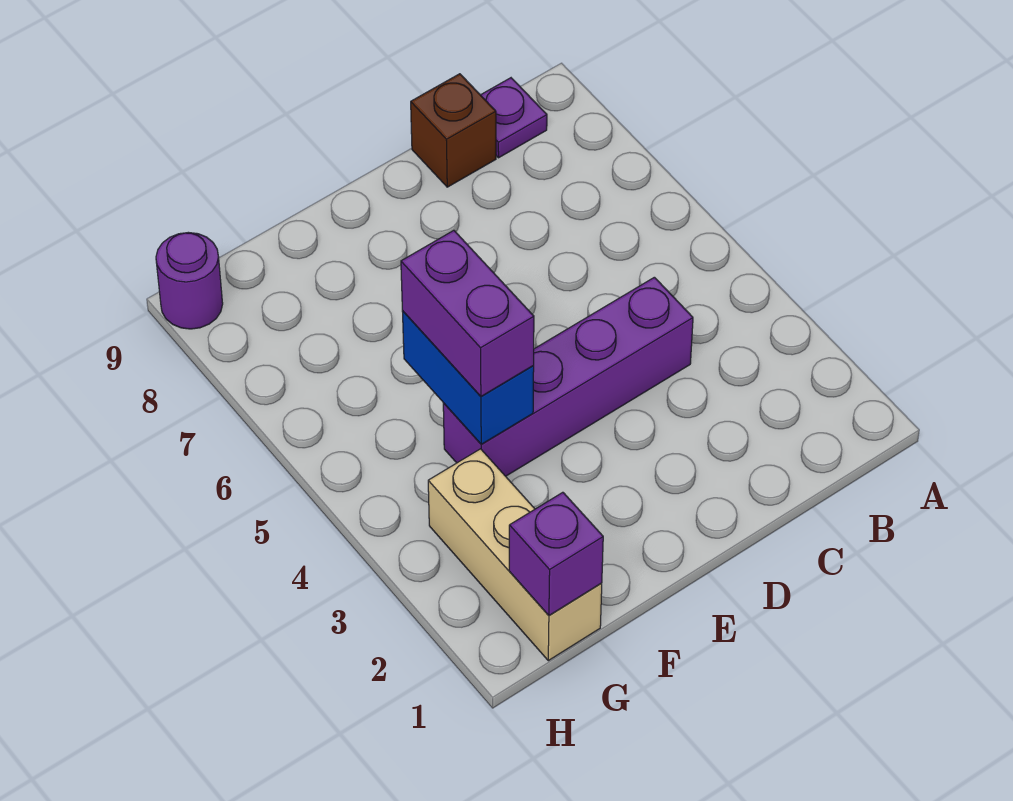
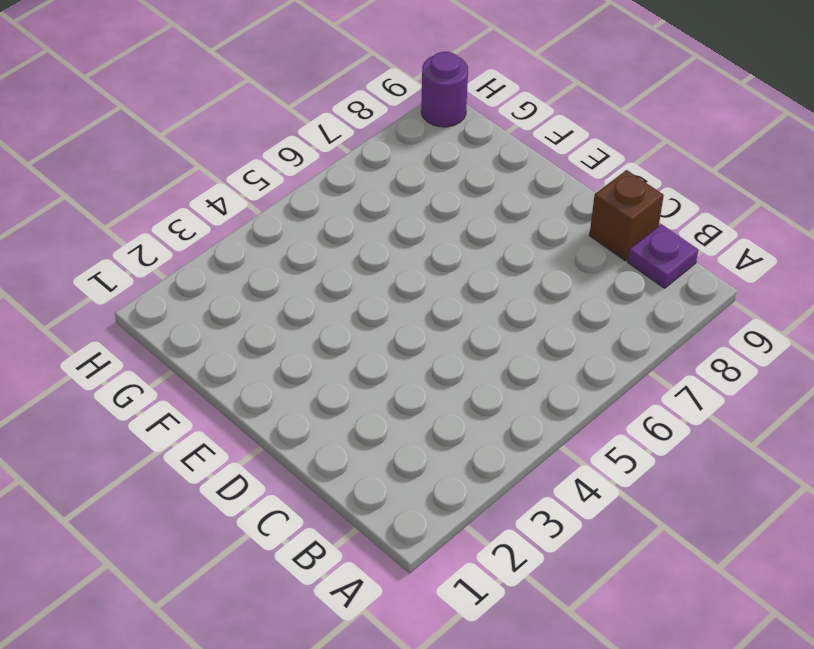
none -> purple 1x4 brick [443,277,693,476]
none -> tan 1x3 brick [428,449,602,661]

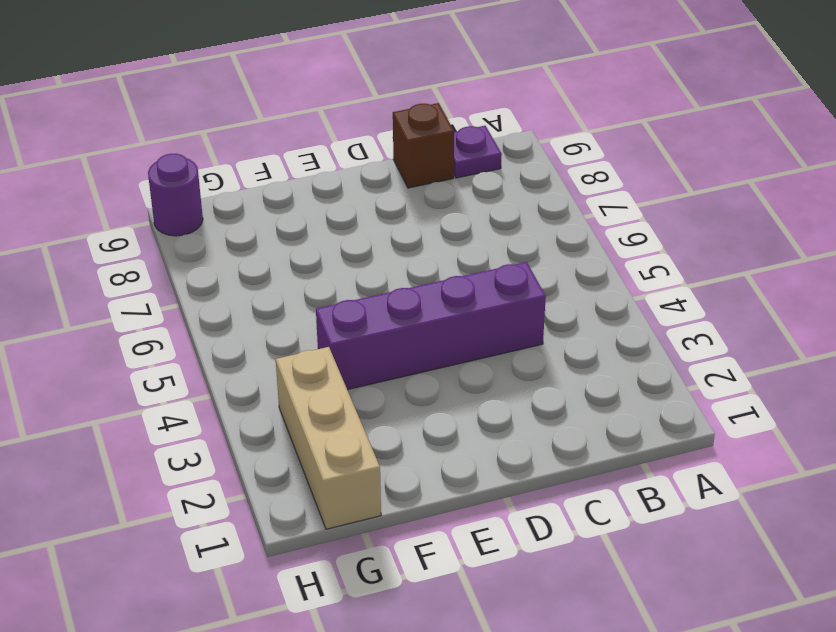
none -> blue 1x2 brick [402,311,534,444]
none -> purple 1x1 brick [509,492,603,615]

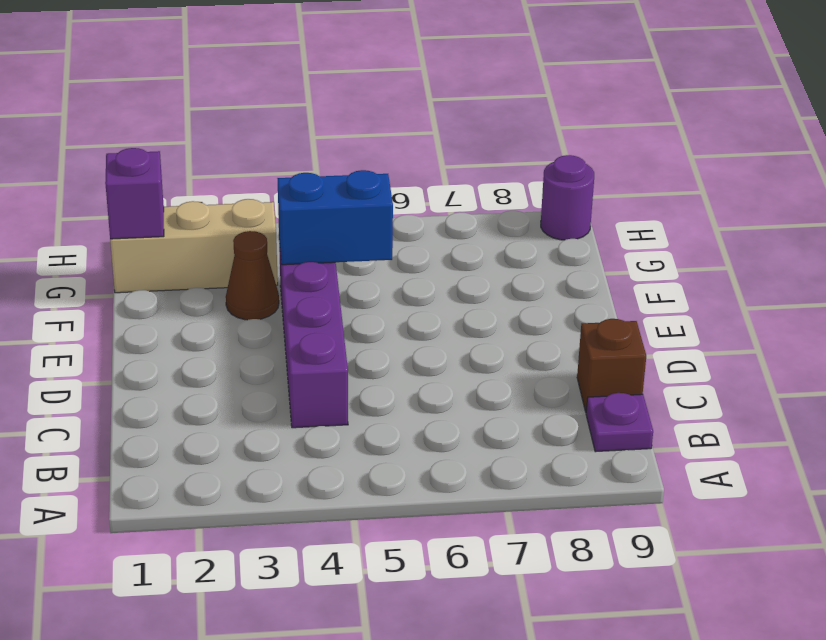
brown 1x1 cone [226,231,279,320] -> none
none -> purple 1x2 brick [401,230,534,396]

